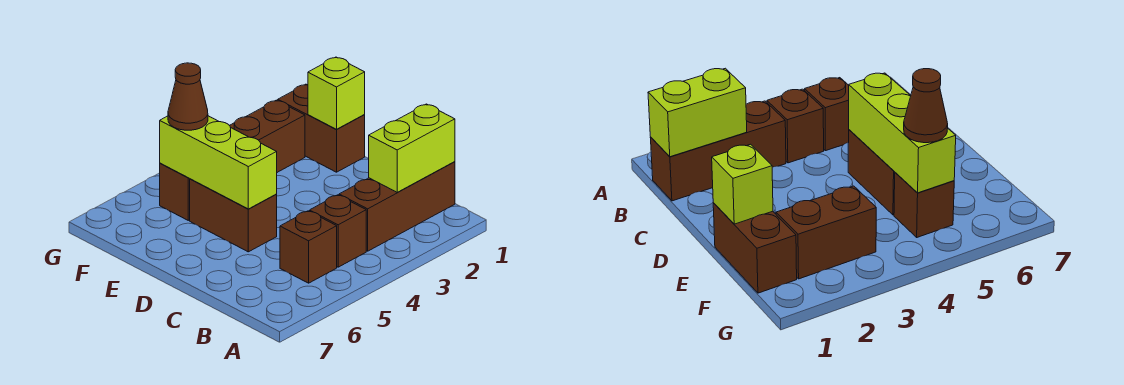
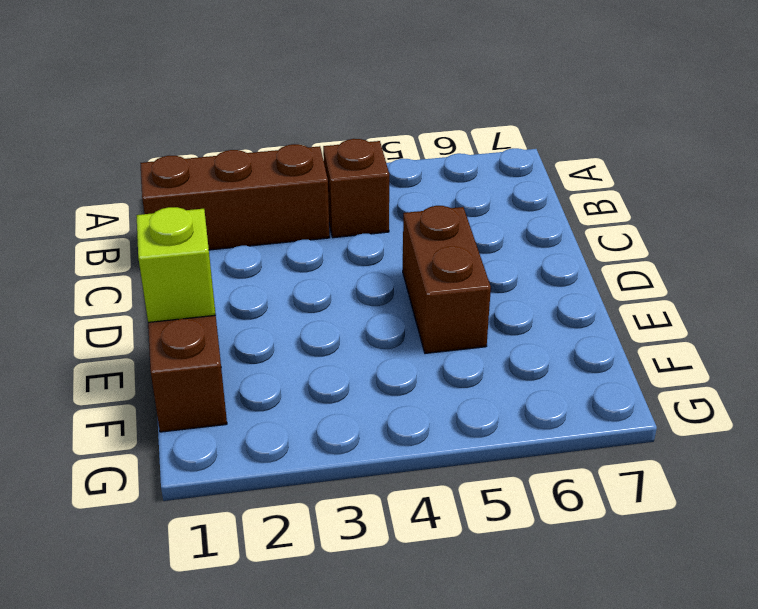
none -> brown 1x1 brick [280,211,337,283]
none -> brown 1x2 brick [229,100,305,172]

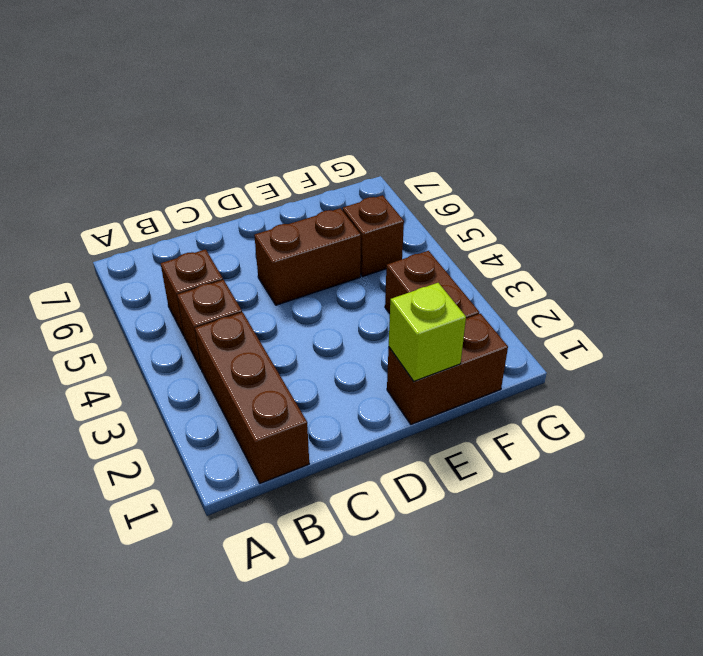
none -> lime 1x2 brick [369,104,455,192]
none -> lime 1x3 brick [160,116,277,209]

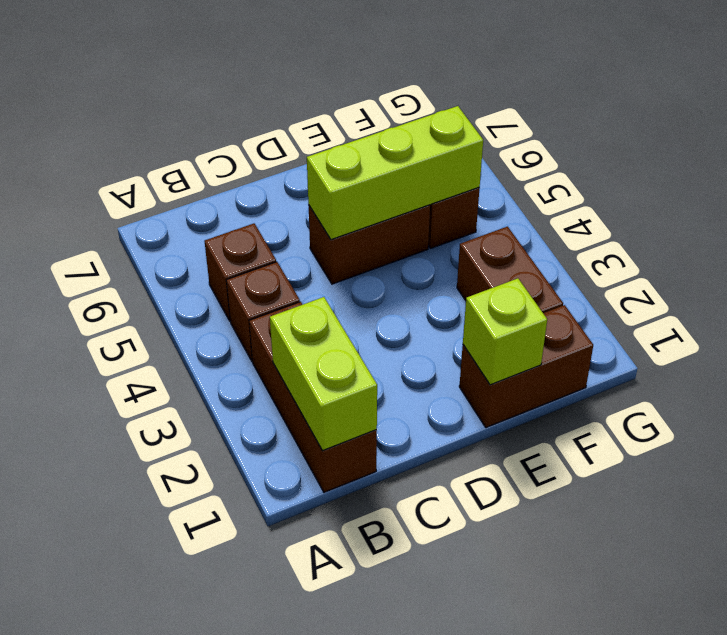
none -> brown 1x1 cone [168,63,208,130]

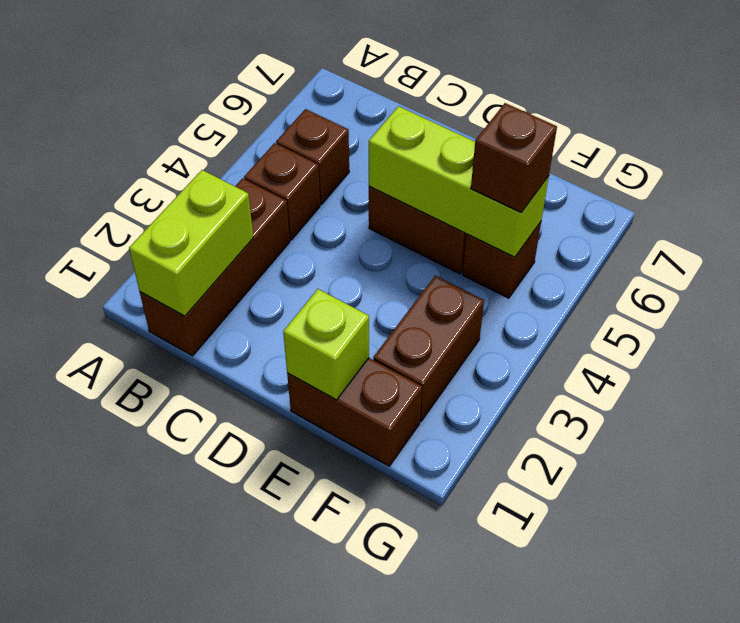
brown 1x1 brick [471,103,557,213] -> brown 1x1 cone [168,63,208,130]

